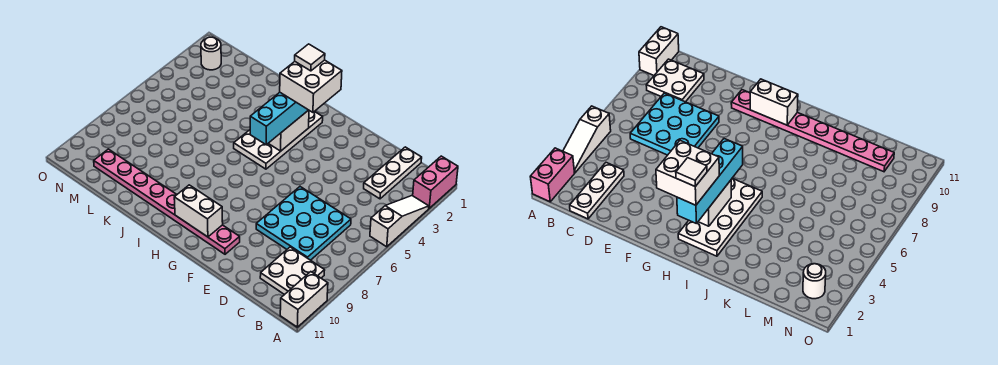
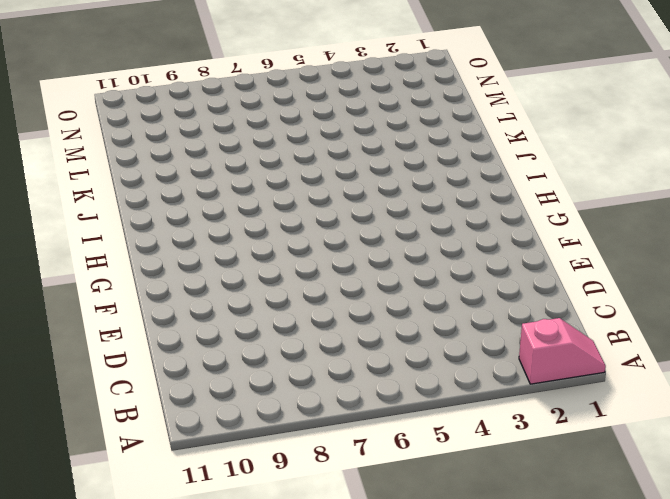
pink 1x2 slope [519,318,606,384] -> pink 1x2 brick [413,156,458,208]
none -> white 1x3 slope [370,196,429,247]
none -> white 1x2 brick [280,272,328,327]
none -> white 2x2 plate [260,247,325,295]

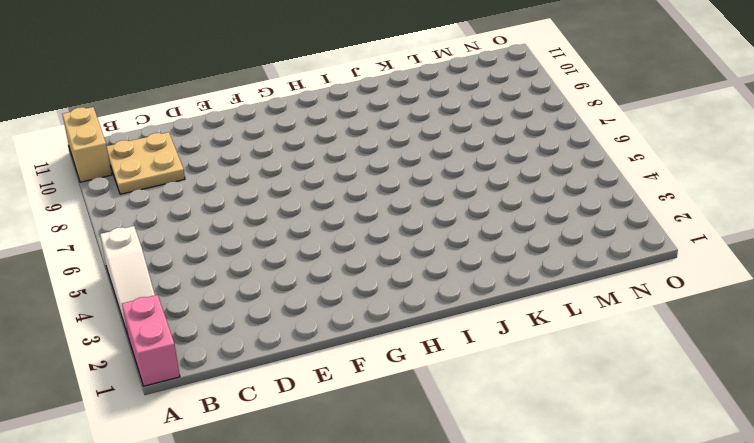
tan 1x2 brick [62,107,112,182] -> white 1x2 brick [280,272,328,327]
tan 2x2 plate [107,132,185,194] -> white 2x2 plate [260,247,325,295]
none -> white 1x3 plate [364,147,422,199]
none -> cyan 3x3 plate [256,187,351,260]
none -> pink 1x8 plate [94,149,240,254]

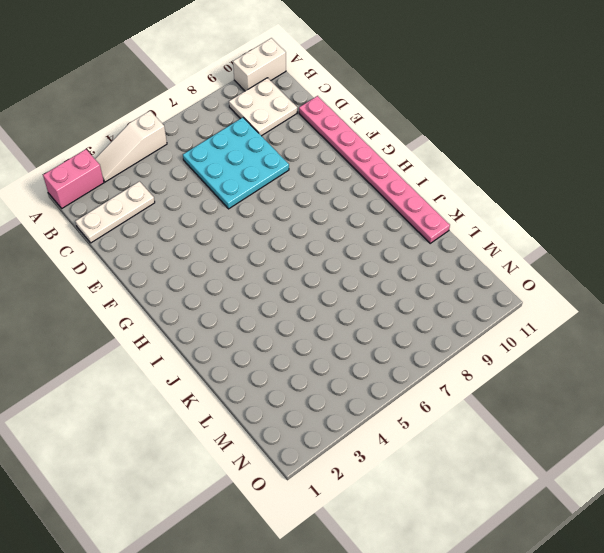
pink 1x8 plate [299,96,450,243] -> pink 1x8 plate moved to [94,149,240,254]
none -> white 2x4 plate [234,111,323,169]
none -> white 1x1 round brick [201,37,221,70]
none -> white 1x2 brick [174,185,223,237]

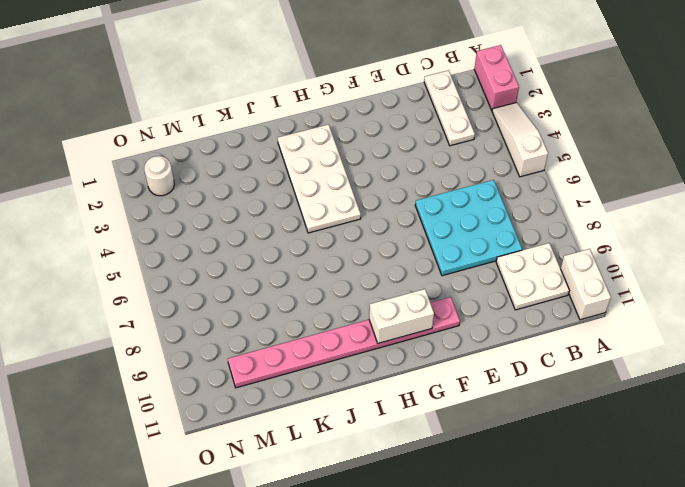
none -> white 1x2 brick [268,110,309,151]
none -> cyan 1x4 brick [250,93,308,145]
none -> white 2x2 brick [280,60,342,112]

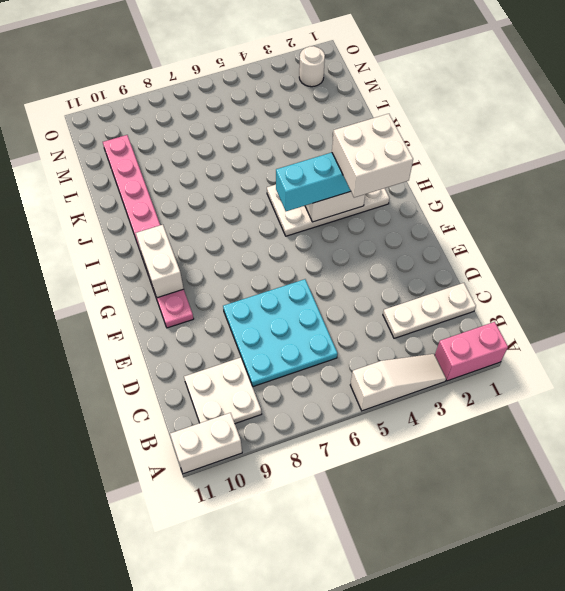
none -> white 1x1 tile [295,44,325,71]

